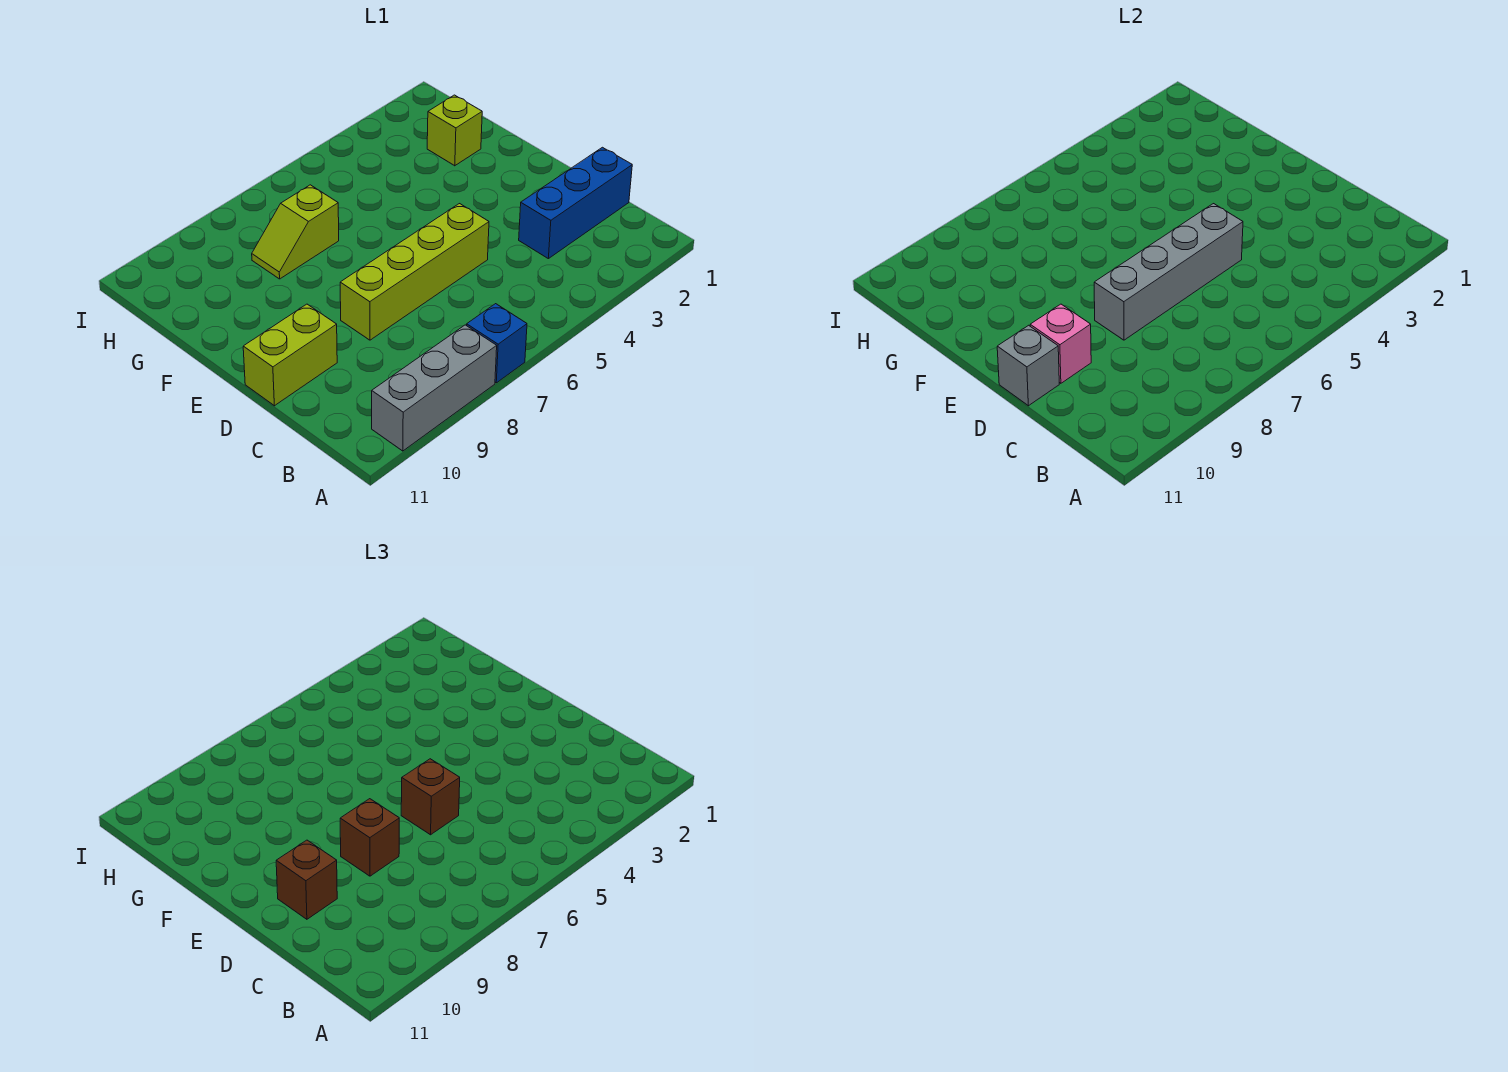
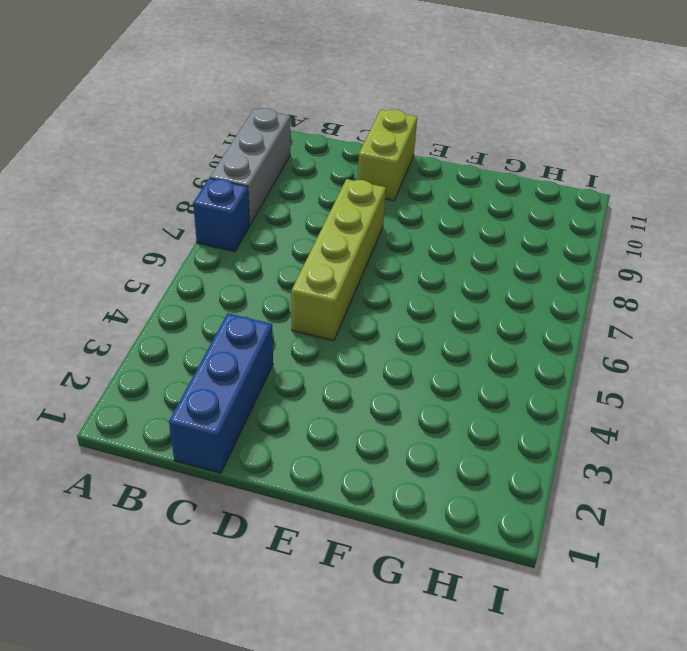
none -> lime 1x1 brick [427,95,482,166]
none -> lime 1x2 slope [252,185,339,279]
none -> grey 1x4 brick [1094,204,1243,340]

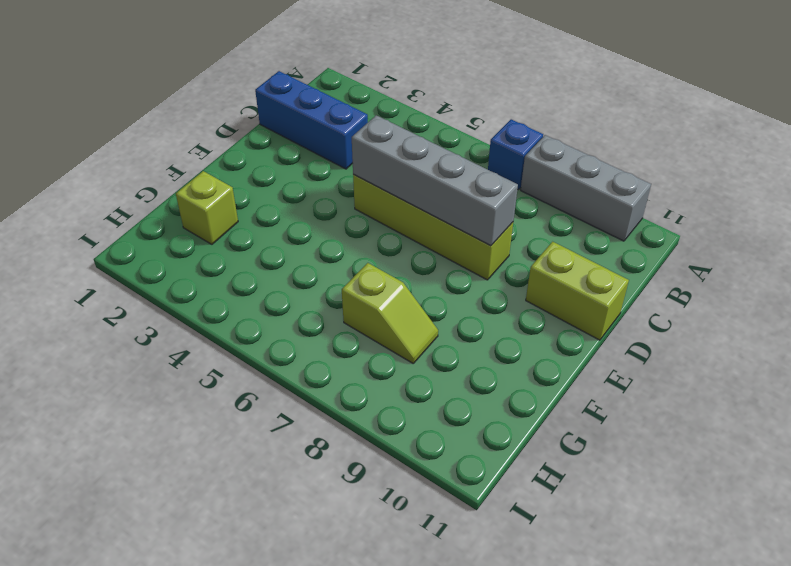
none -> pink 1x1 brick [1030,304,1091,383]
none -> grey 1x1 brick [997,325,1059,406]
none -> brown 1x1 brick [401,759,460,835]

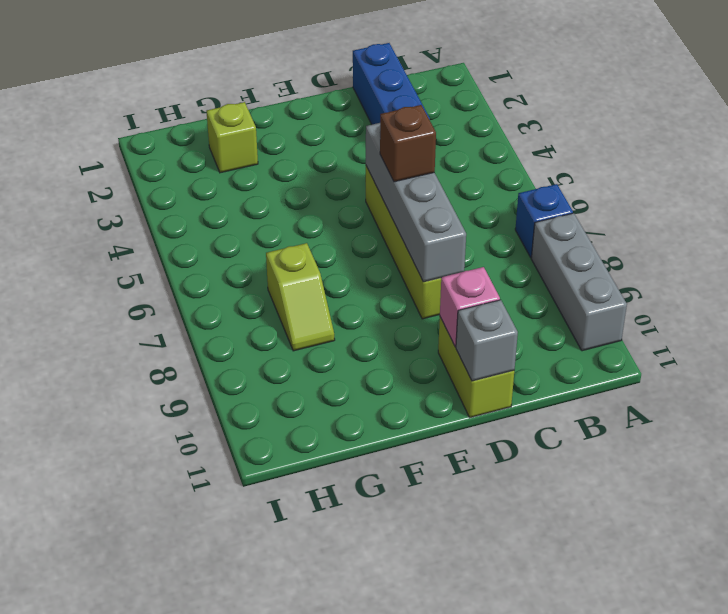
none -> brown 1x1 brick [340,799,399,876]
none -> brown 1x1 brick [276,840,337,919]

